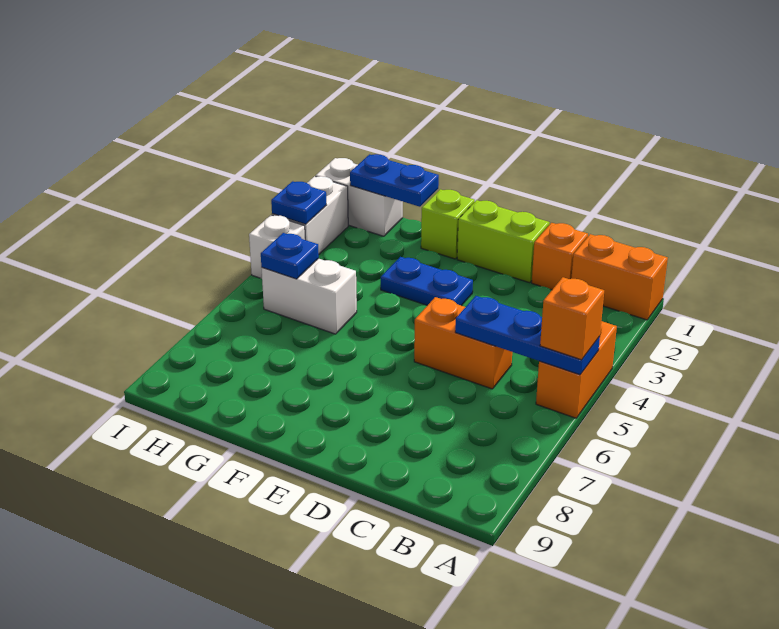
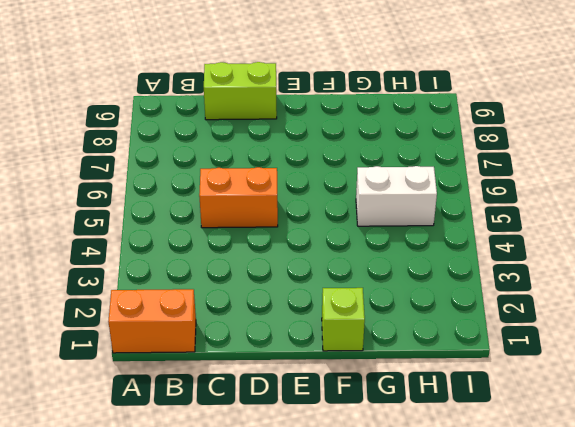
lime 1x2 brick [204,62,277,120] -> lime 1x2 brick moved to [457,200,550,283]
none -> orange 1x2 brick [536,321,617,418]
none -> orange 1x1 brick [532,223,588,290]
none -> blue 1x2 plate [381,257,473,306]

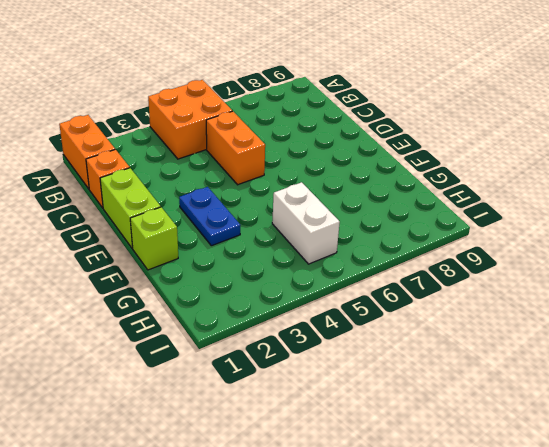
orange 2x2 brick [148,80,232,159] -> orange 1x2 brick [536,321,617,418]
none -> white 1x2 brick [316,158,403,236]
none -> white 1x2 brick [272,176,348,254]
none -> white 1x1 brick [249,215,305,279]

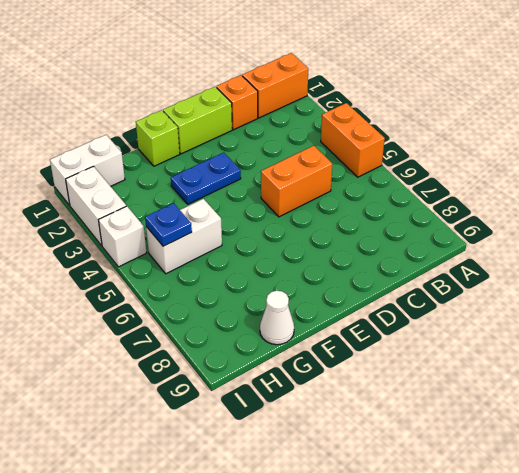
white 1x1 cone [260,291,294,345] -> none
none -> blue 1x3 plate [455,296,600,375]
none -> blue 1x2 plate [350,154,439,207]
none -> blue 1x1 plate [271,181,326,224]

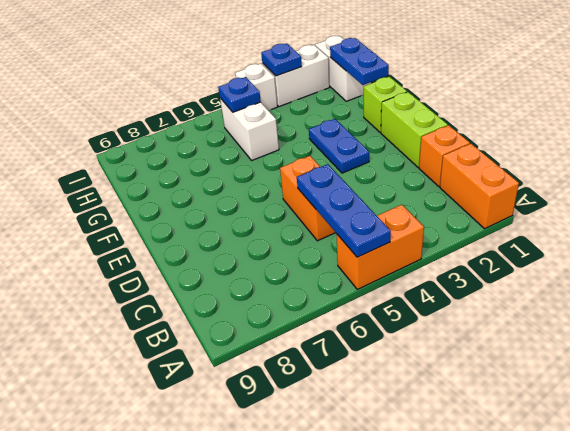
none -> orange 1x1 brick [540,277,604,360]

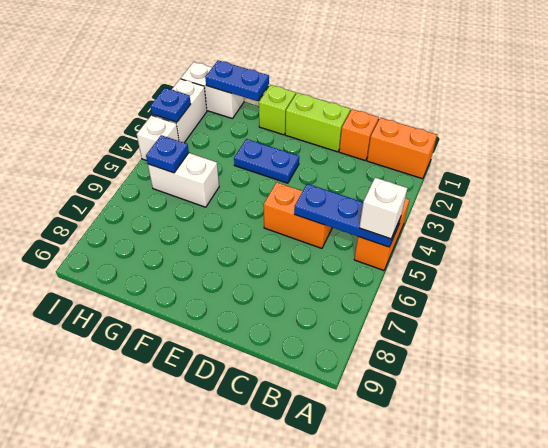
white 1x1 brick [359,178,407,239] -> orange 1x1 brick [540,277,604,360]

